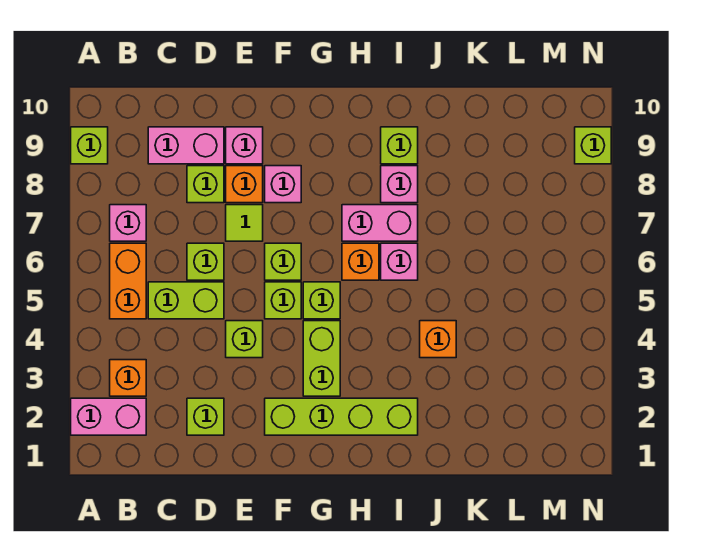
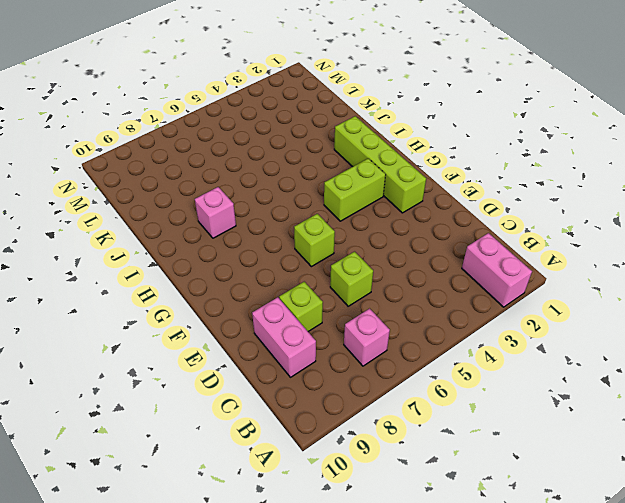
none -> lime 1x1 brick [71,127,108,164]
none -> orange 1x1 brick [110,360,146,396]
none -> orange 1x2 brick [110,243,146,319]

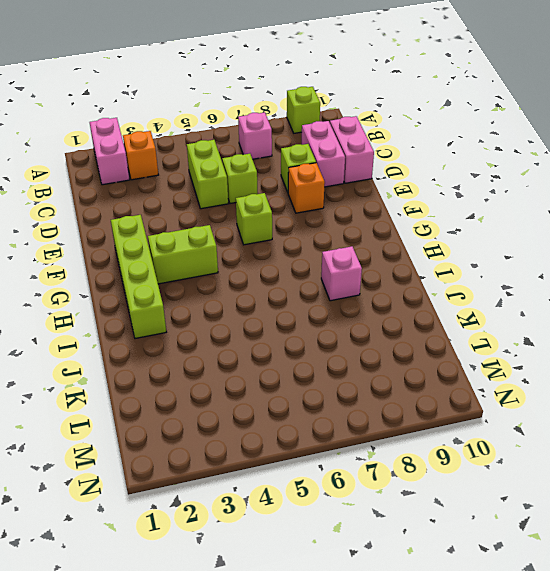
pink 1x2 brick [330,116,374,183] -> pink 1x2 brick moved to [342,205,418,241]
none -> orange 1x2 brick [110,243,146,319]
none -> lime 1x1 brick [187,398,224,435]
none -> lime 1x1 brick [226,321,263,358]

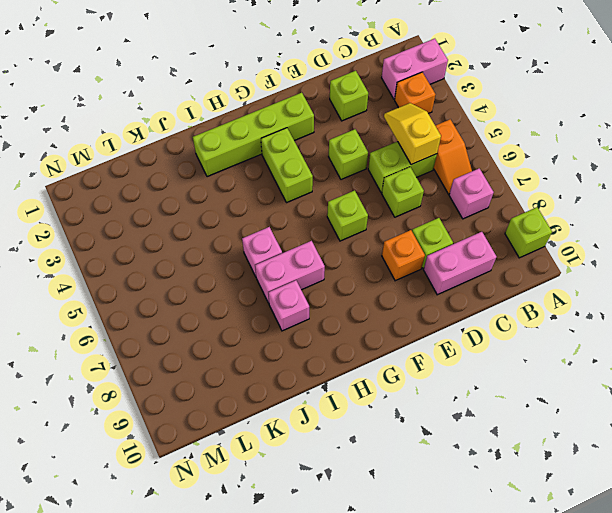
orange 1x2 slope [434,119,472,194] -> orange 1x2 brick [110,243,146,319]
yellow 1x2 slope [384,103,441,165] -> none
none -> lime 1x1 tile [226,205,263,241]
none -> pink 1x1 brick [226,127,263,164]
none -> lime 1x1 brick [265,282,301,319]

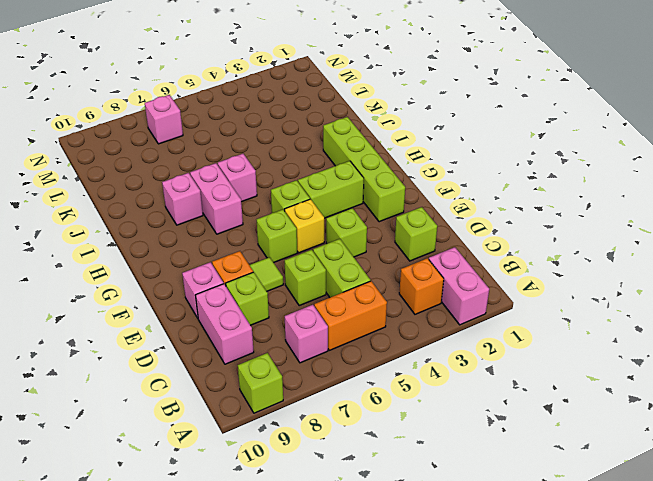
yellow 1x1 brick [285,199,324,253] -> lime 1x1 brick [265,282,301,319]
pink 1x1 brick [145,95,183,144] -> pink 1x1 brick moved to [265,166,301,203]
none -> orange 1x1 brick [342,243,379,280]
none -> lime 1x1 brick [381,127,418,164]
none -> orange 1x1 brick [420,321,456,358]

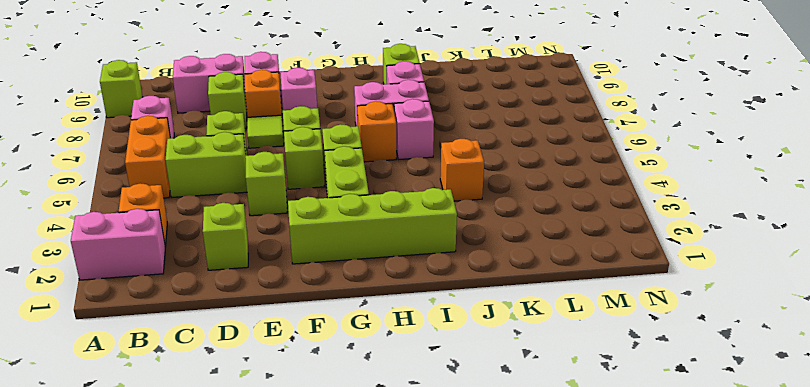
none -> lime 1x1 brick [575,127,611,164]

